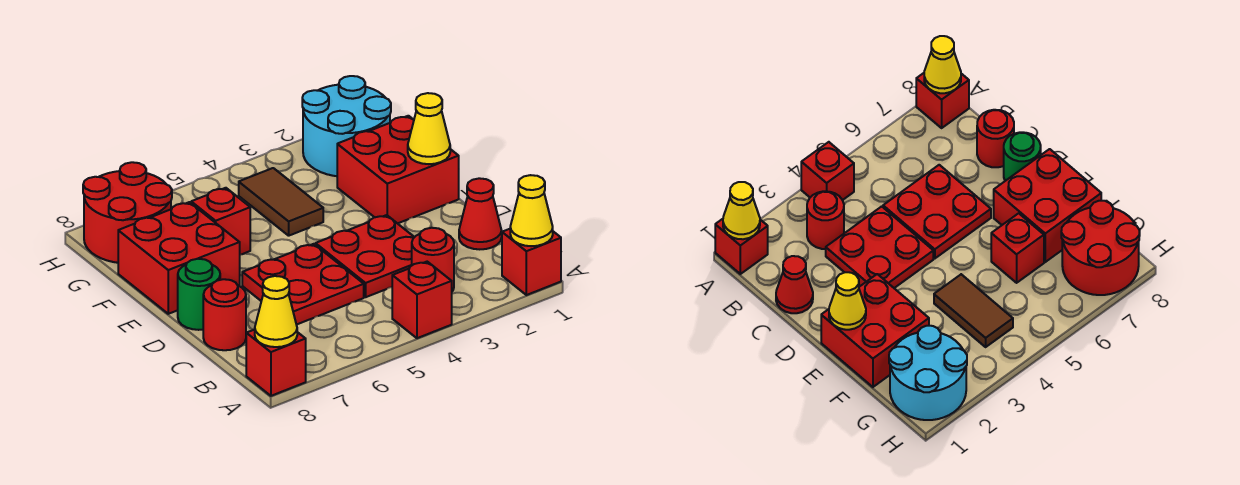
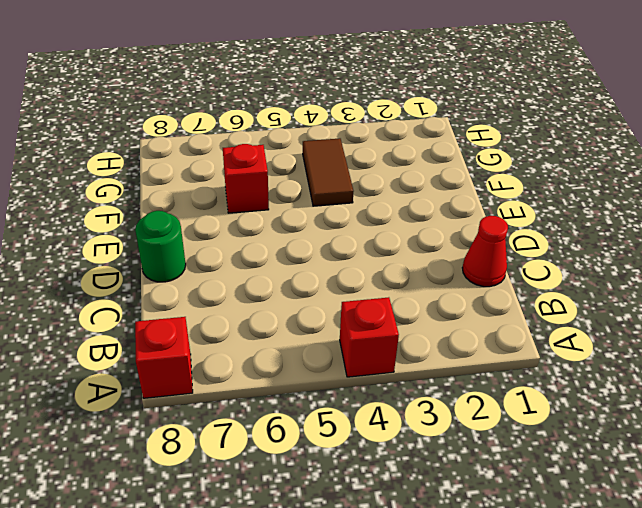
none -> red 1x1 brick [502,229,561,295]
none -> red 1x1 round brick [412,228,454,291]
none -> red 2x2 plate [316,215,414,297]

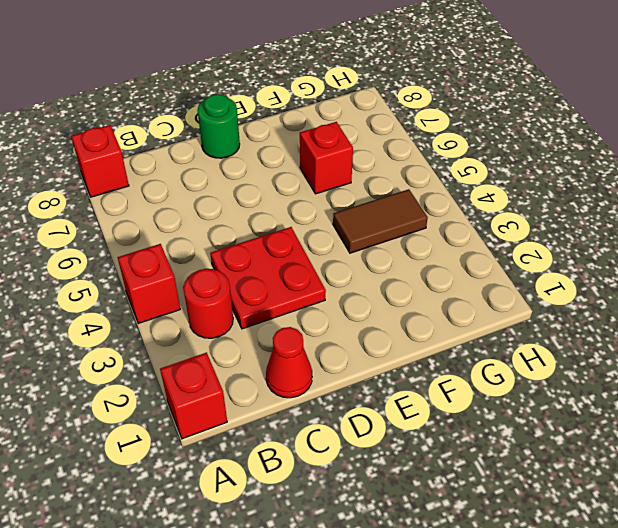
none -> red 2x2 plate [242,244,364,325]
none -> red 1x1 round brick [203,279,246,350]
none -> red 2x2 brick [337,116,459,224]

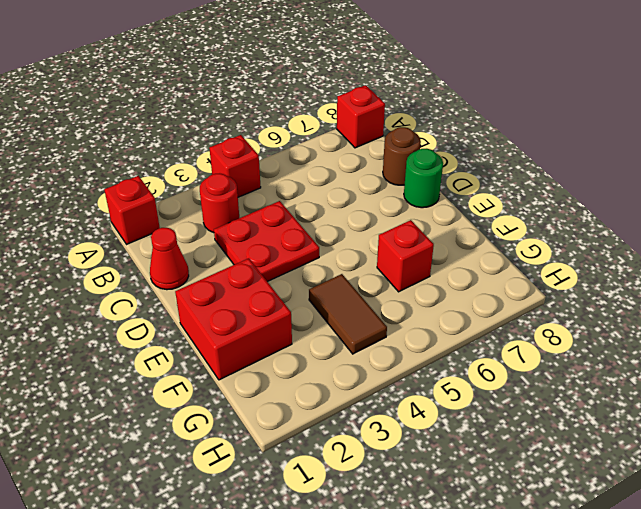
brown 1x1 round brick [383,127,421,185] -> red 1x1 round brick [203,279,246,350]
none -> red 2x2 plate [242,244,364,325]
none -> red 2x2 brick [118,202,240,314]
none -> cyan 2x2 round brick [302,76,391,176]

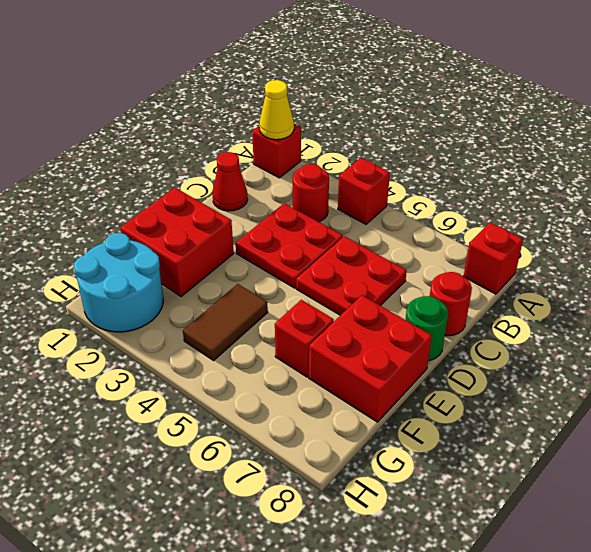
none -> red 2x2 round brick [83,162,172,263]
none -> yellow 1x1 cone [255,276,297,347]
none -> yellow 1x1 cone [408,93,450,164]

